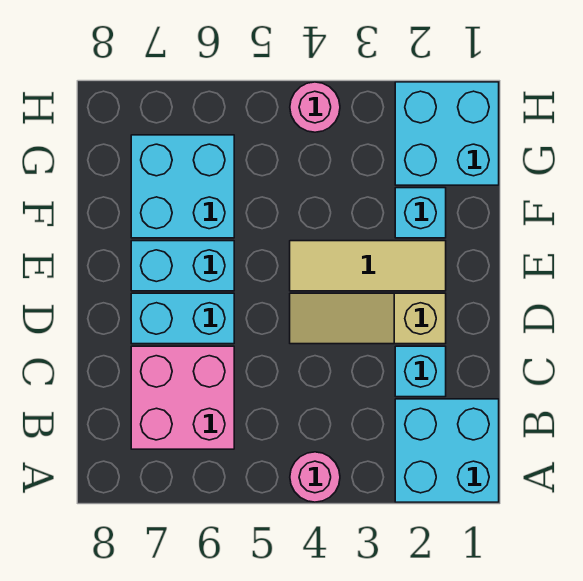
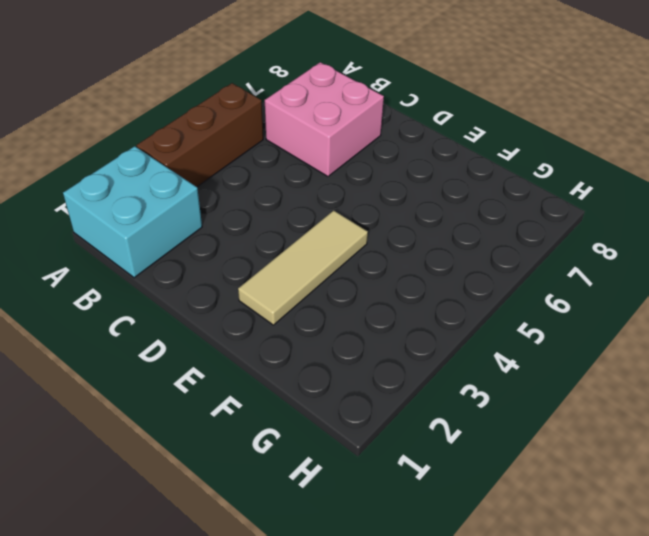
brown 1x3 brick [136,83,263,187] -> pink 1x1 round brick [290,452,340,502]
none -> cyan 1x1 brick [395,346,446,397]
none -> tan 1x3 slope [290,293,446,344]
none -> cyan 1x2 brick [131,293,234,344]

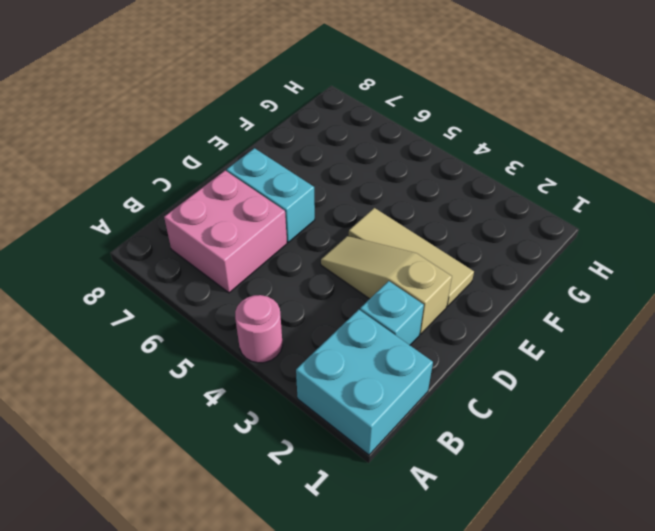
none -> cyan 1x2 brick [131,241,234,291]
none -> cyan 1x1 brick [395,188,446,238]
none -> cyan 2x2 brick [131,135,234,238]

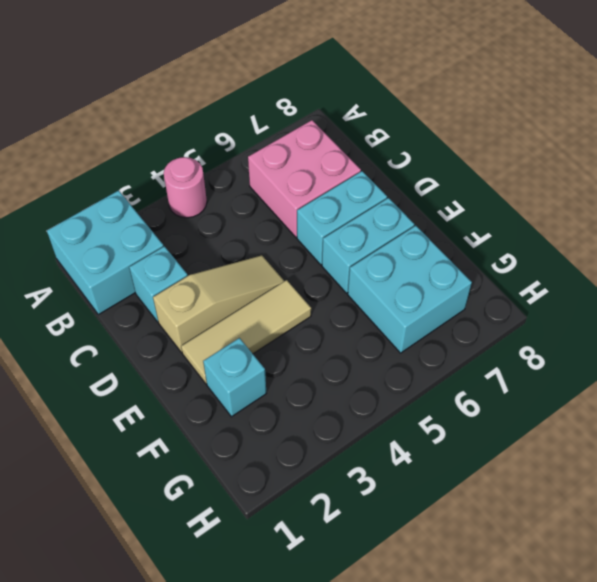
none -> cyan 2x2 brick [395,82,499,185]
none -> pink 1x1 round brick [290,82,340,132]

